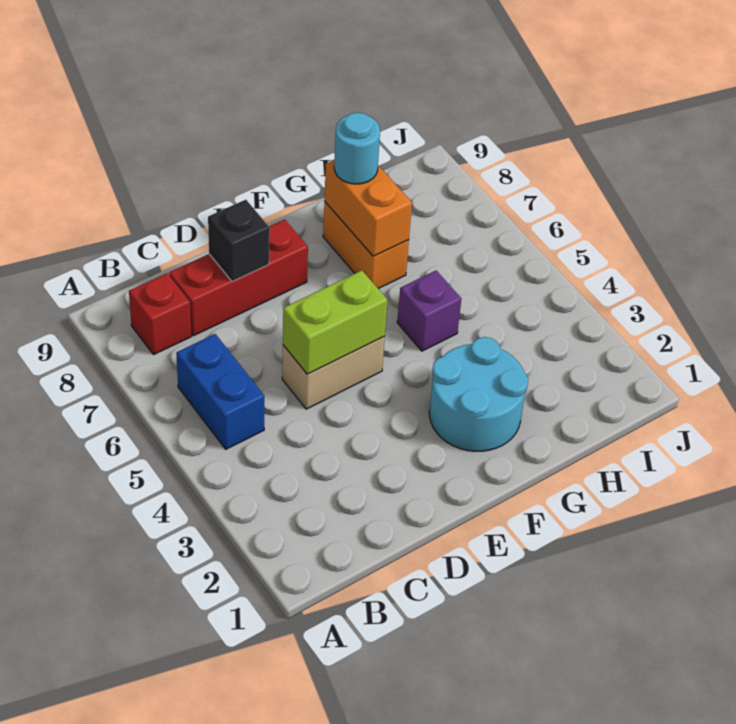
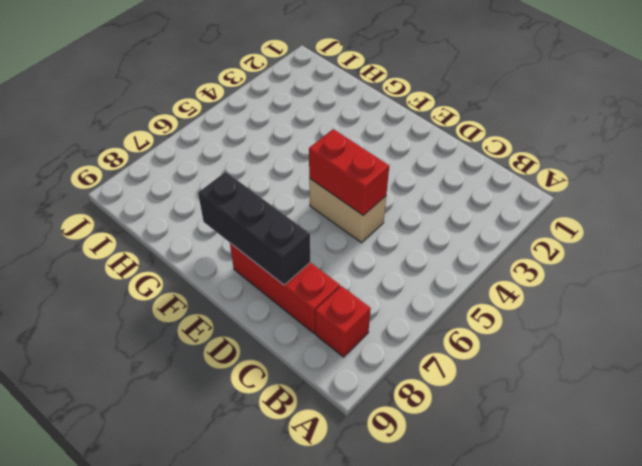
red 1x2 brick [309,129,389,215] -> lime 1x2 brick [283,270,387,374]
black 1x3 brick [198,172,310,285] -> black 1x1 brick [208,200,270,282]
none -> blue 1x2 brick [176,334,264,449]
none -> cyan 2x2 round brick [429,337,528,451]

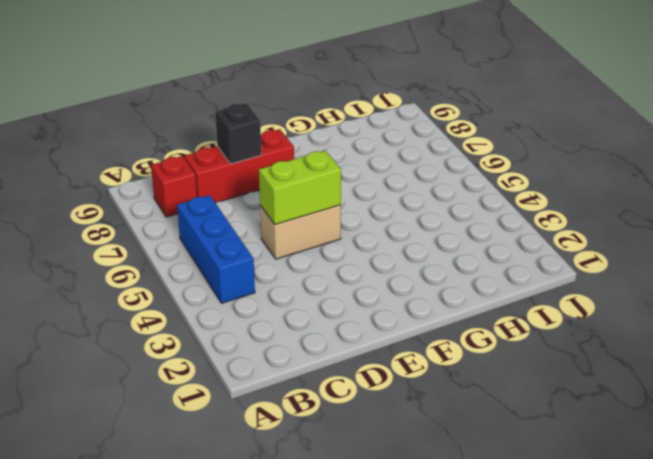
blue 1x3 brick [177,195,255,303] -> blue 1x2 brick [176,334,264,449]
none -> cyan 2x2 round brick [429,337,528,451]
none -> purple 1x1 brick [397,271,461,351]

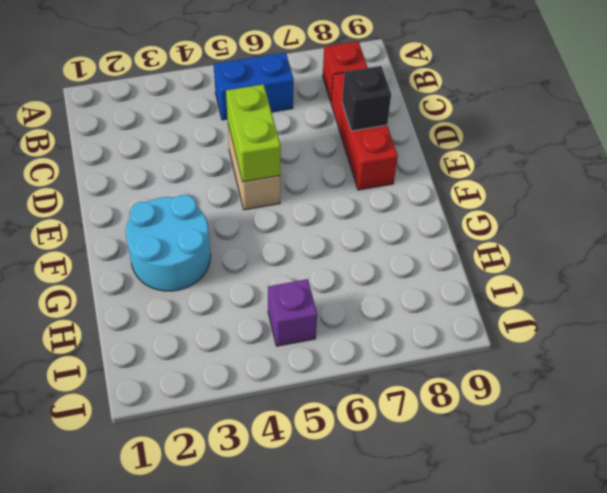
purple 1x1 brick [268,279,317,346] -> purple 1x1 brick moved to [397,271,461,351]
none -> orange 1x2 brick [323,202,409,289]
none -> orange 1x2 brick [324,160,412,256]

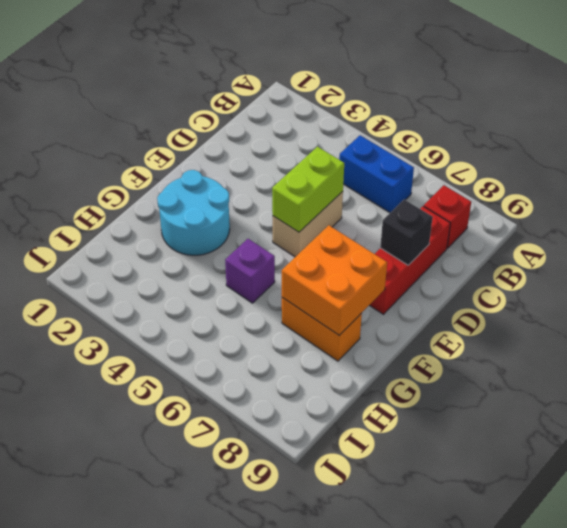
orange 2x2 brick [282,225,387,335] -> orange 1x2 brick [324,160,412,256]
none -> cyan 1x1 round brick [334,113,380,184]

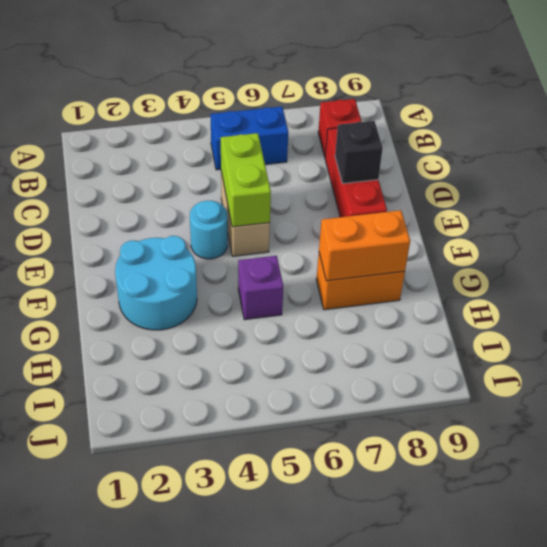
cyan 1x1 round brick [190,201,228,259] -> cyan 1x1 round brick moved to [334,113,380,184]

